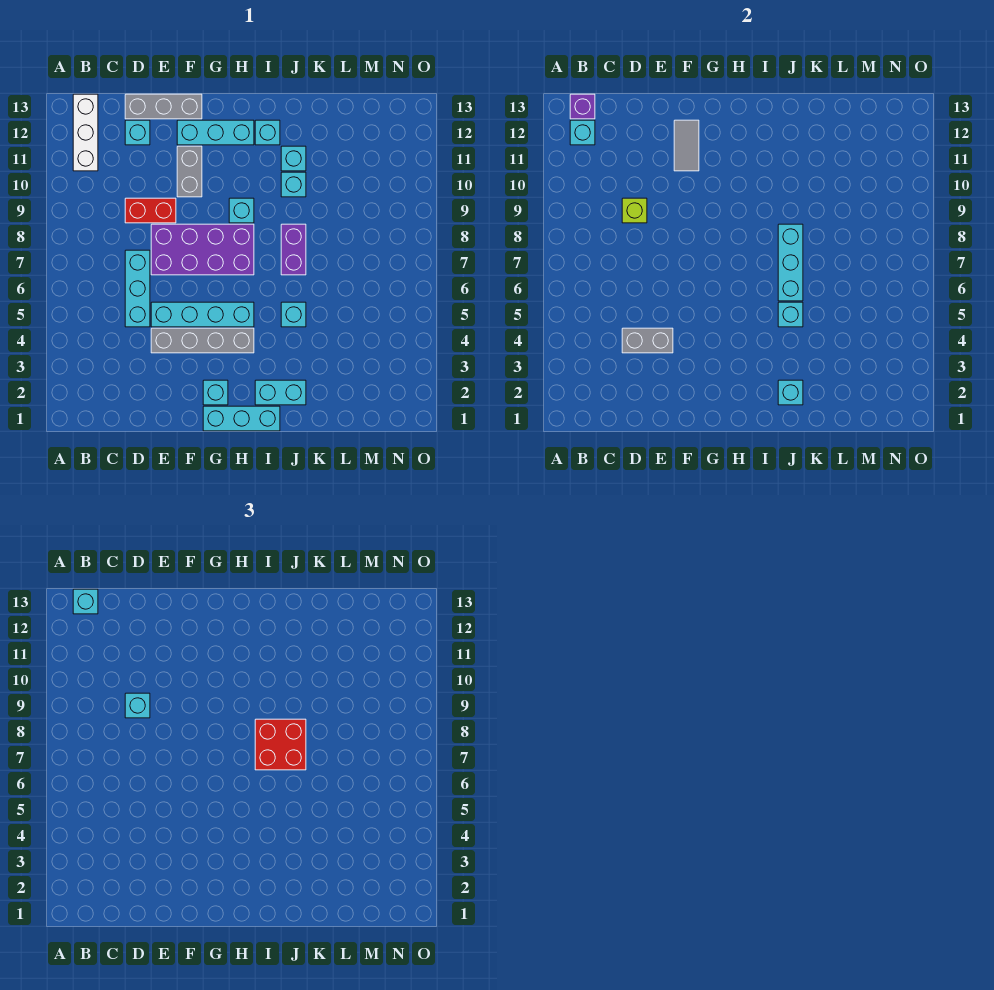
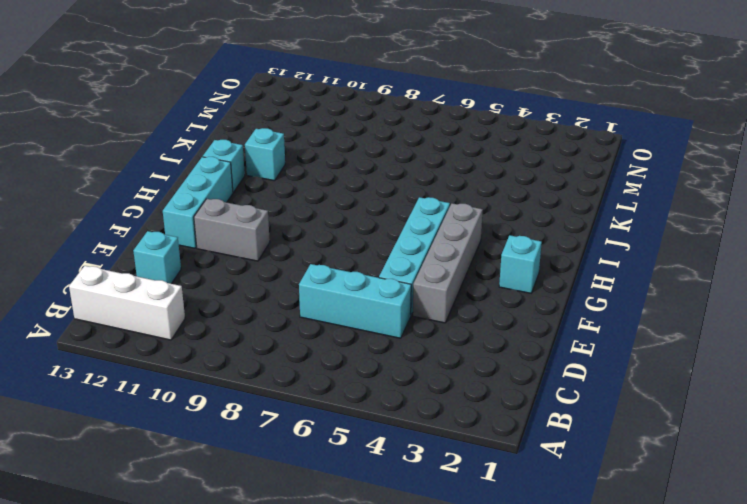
none -> red 1x2 brick [125,198,176,223]
none -> grey 1x3 brick [125,94,202,119]
none -> purple 2x4 brick [151,224,254,275]
none -> cyan 1x3 brick [203,406,280,431]

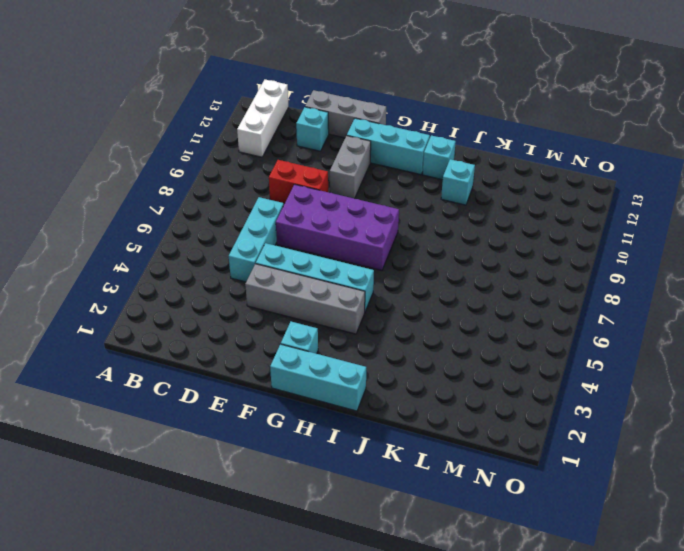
none -> cyan 1x1 brick [229,198,254,223]
none -> cyan 1x2 brick [255,380,306,405]
none -> cyan 1x1 brick [281,302,306,327]
none -> purple 1x2 brick [281,224,306,275]

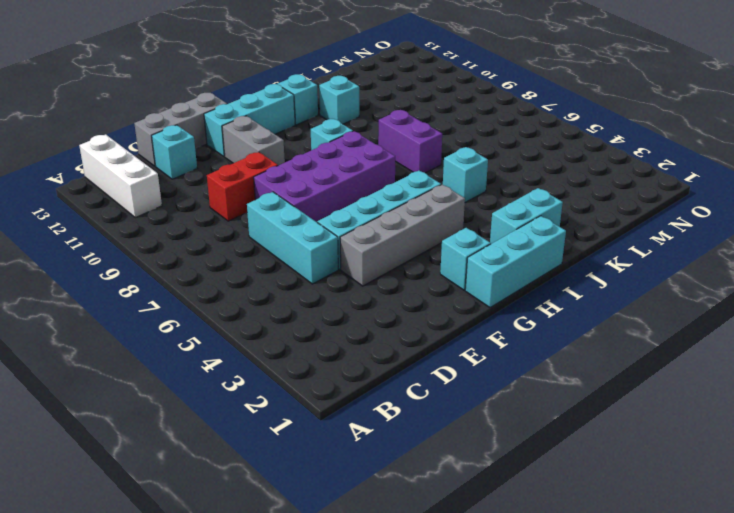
none -> cyan 1x1 brick [281,172,306,197]
none -> cyan 1x1 brick [570,120,595,145]
none -> purple 1x1 brick [570,94,595,119]
none -> grey 1x2 brick [622,328,673,353]

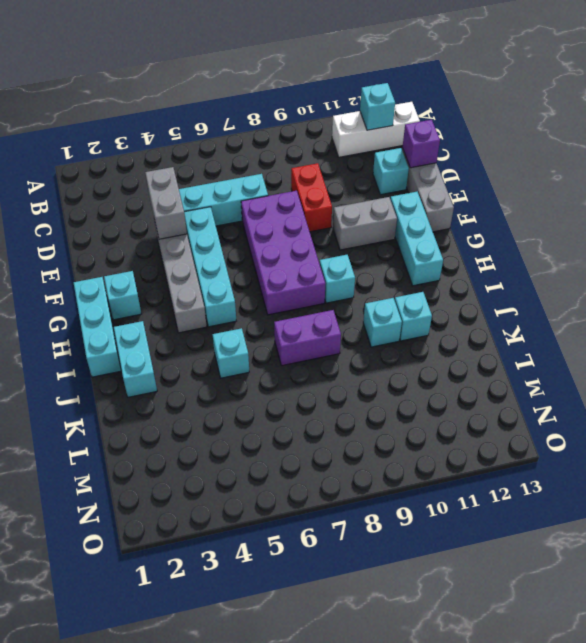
purple 1x1 brick [403,120,440,168] -> purple 1x1 brick moved to [570,94,595,119]
none -> cyan 1x1 brick [255,120,280,145]
none -> lime 1x1 brick [622,198,647,223]
none -> grey 1x2 tile [674,120,699,171]
none -> cyan 1x1 brick [778,380,803,405]

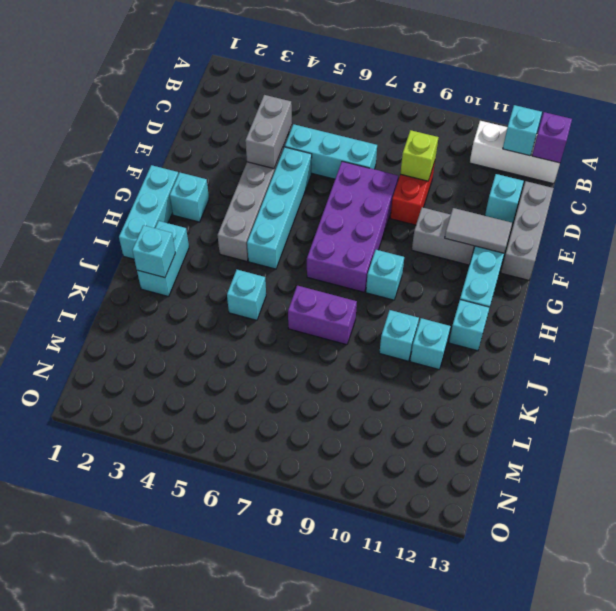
none -> cyan 1x1 brick [778,302,803,327]
none -> cyan 1x3 brick [778,224,803,301]
none -> cyan 1x1 brick [73,589,98,614]
none -> cyan 1x1 brick [125,693,150,718]

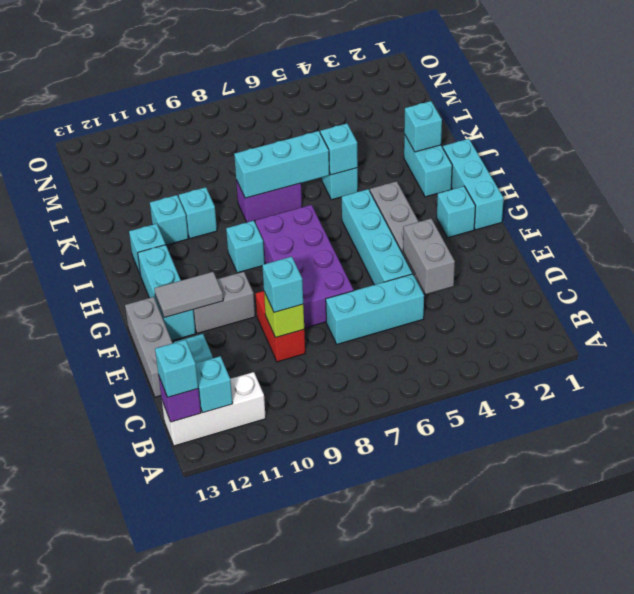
none -> red 2x2 brick [255,719,306,770]

